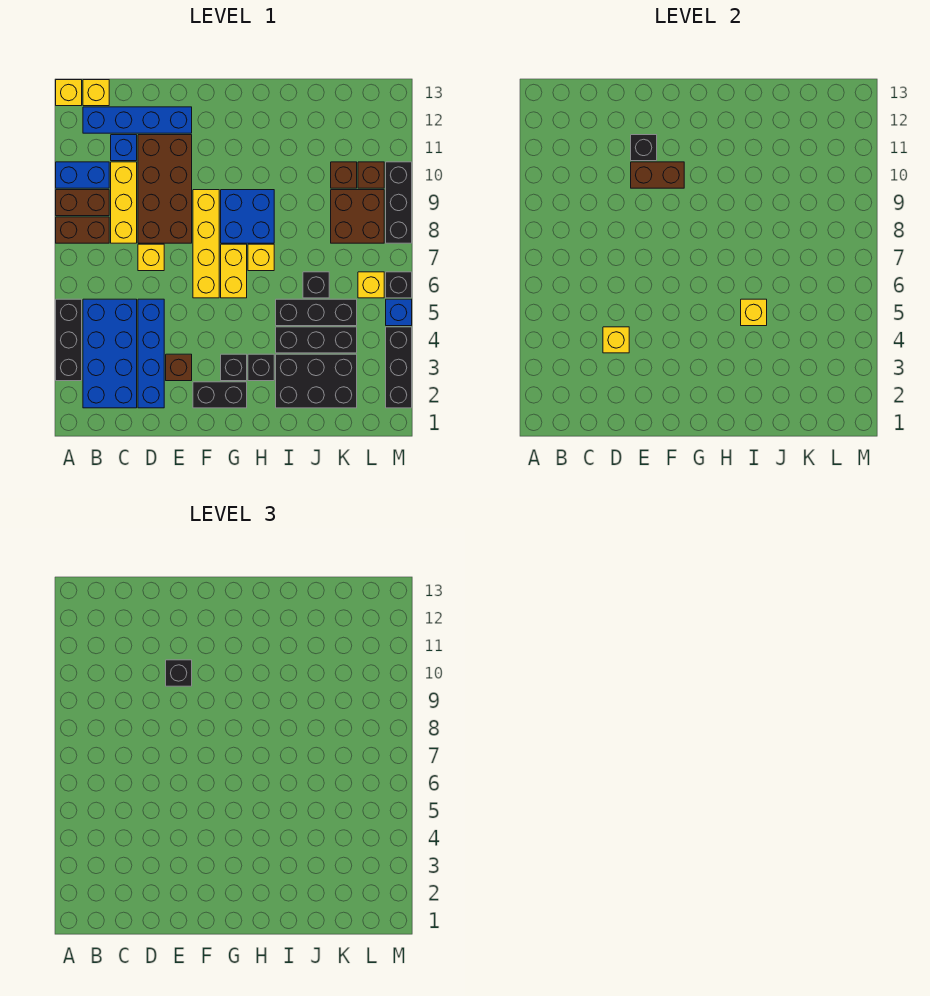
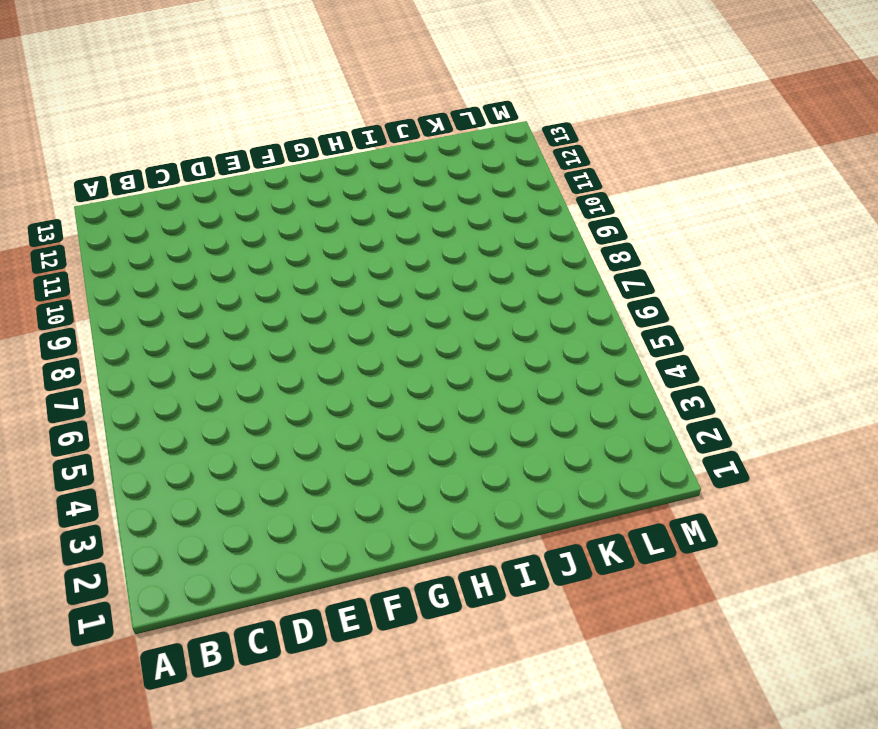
none -> black 1x3 brick [56,299,82,381]
none -> brown 1x2 brick [56,217,109,243]
none -> brown 1x2 brick [56,190,109,216]
none -> blue 1x2 brick [56,162,109,188]

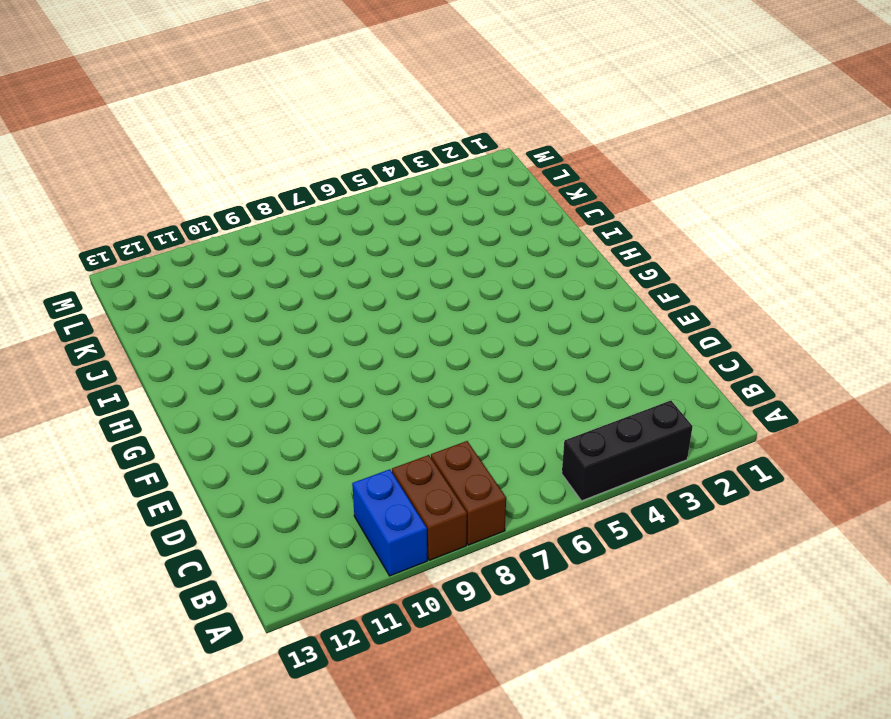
none -> yellow 1x1 brick [56,80,82,106]
none -> blue 2x4 brick [83,299,137,408]
none -> blue 1x4 brick [83,107,192,133]
none -> yellow 1x1 brick [83,80,109,106]

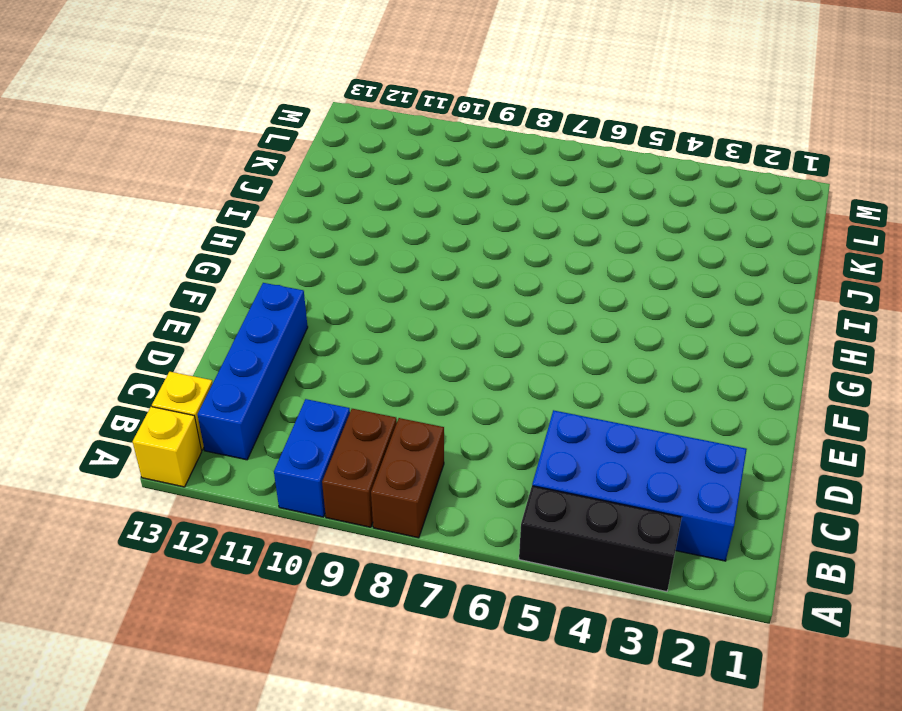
none -> yellow 1x3 brick [111,162,137,243]
none -> blue 1x1 brick [111,135,137,161]
none -> blue 1x4 brick [138,299,164,408]
none -> yellow 1x1 brick [138,244,164,271]

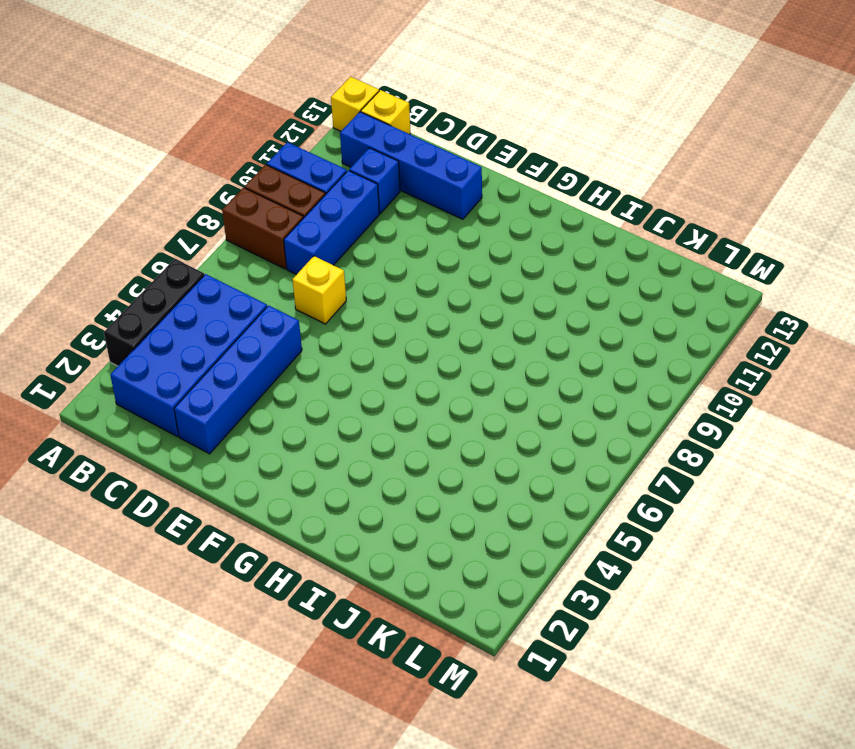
blue 1x3 brick [284,171,379,275] -> yellow 1x3 brick [111,162,137,243]
none -> brown 2x4 brick [138,135,192,243]
none -> brown 1x1 brick [166,354,192,381]
none -> black 1x2 brick [193,382,247,408]
none -> yellow 1x4 brick [193,190,219,298]

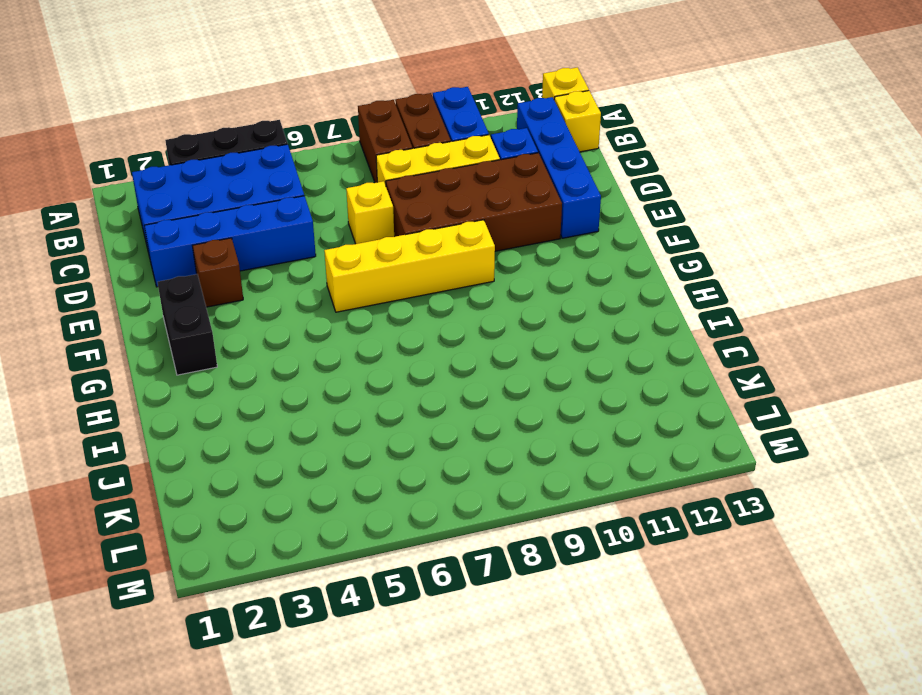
none -> black 1x1 brick [221,354,247,381]
none -> yellow 1x2 brick [221,244,247,298]
none -> blue 2x2 brick [221,190,274,243]
none -> black 1x1 brick [248,354,274,381]

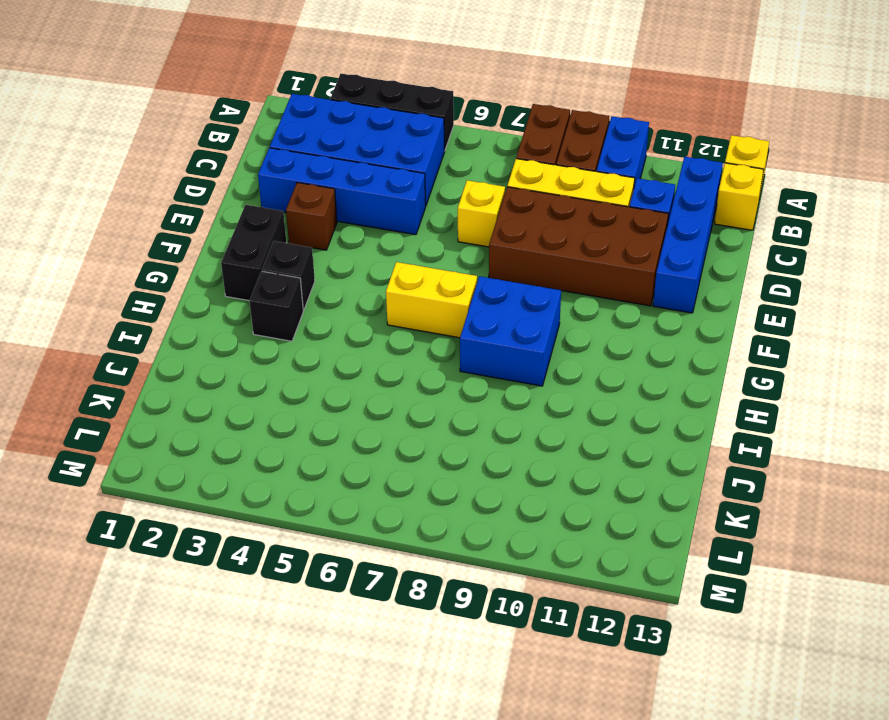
none -> yellow 1x4 brick [193,190,219,298]
none -> yellow 1x1 brick [248,244,274,271]
none -> black 2x3 brick [276,354,357,408]
none -> black 1x3 brick [276,327,357,353]

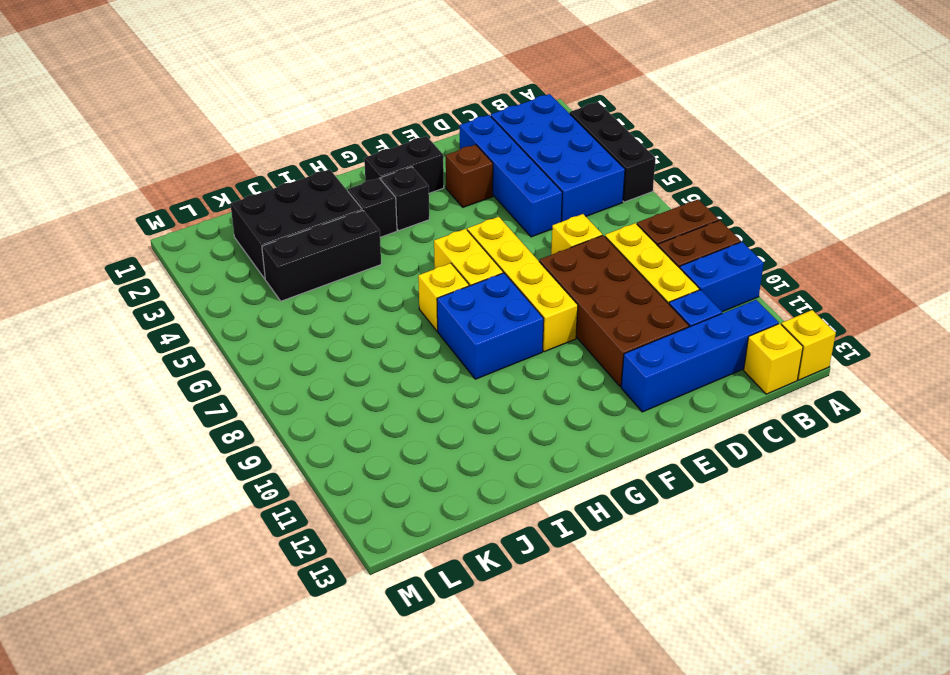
none -> black 1x3 brick [276,299,357,326]
none -> black 1x1 brick [303,272,329,298]
none -> brown 2x2 brick [331,190,384,243]
none -> brown 1x1 brick [331,162,357,188]

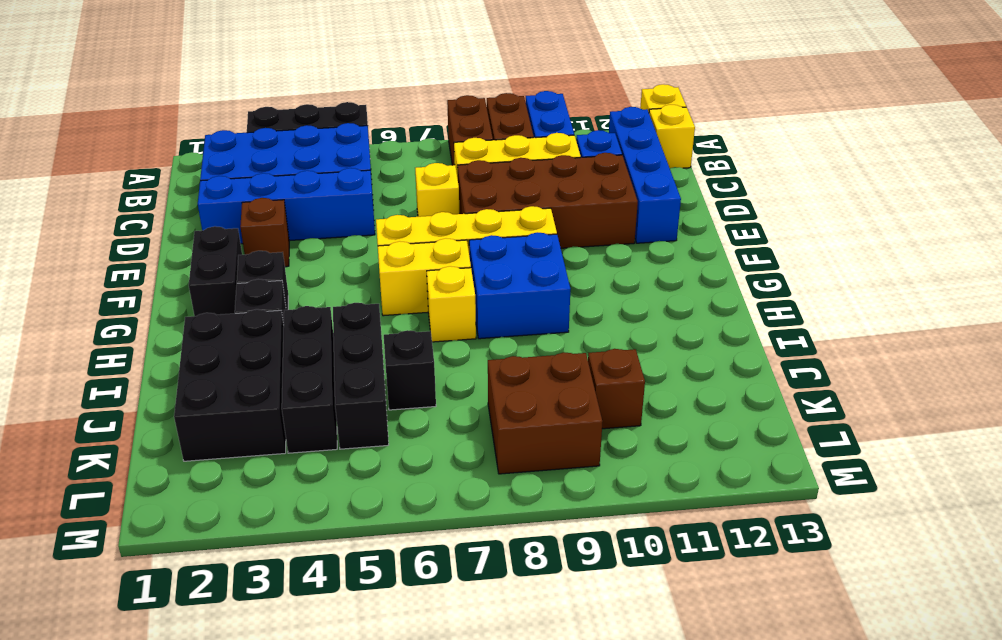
none -> yellow 1x1 brick [358,272,384,298]
none -> brown 1x1 brick [358,162,384,188]
none -> black 1x3 brick [386,327,412,408]
none -> blue 1x1 brick [386,299,412,326]

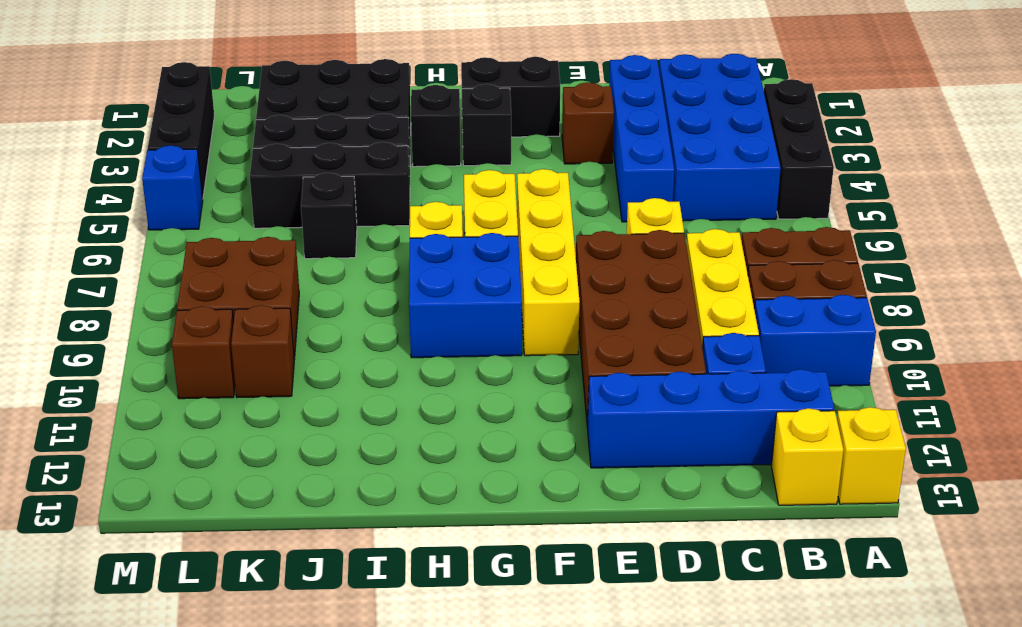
none -> yellow 1x1 brick [358,272,384,298]
none -> black 1x1 brick [386,272,412,298]
none -> black 1x3 brick [386,162,412,243]
none -> yellow 1x1 brick [603,327,629,353]

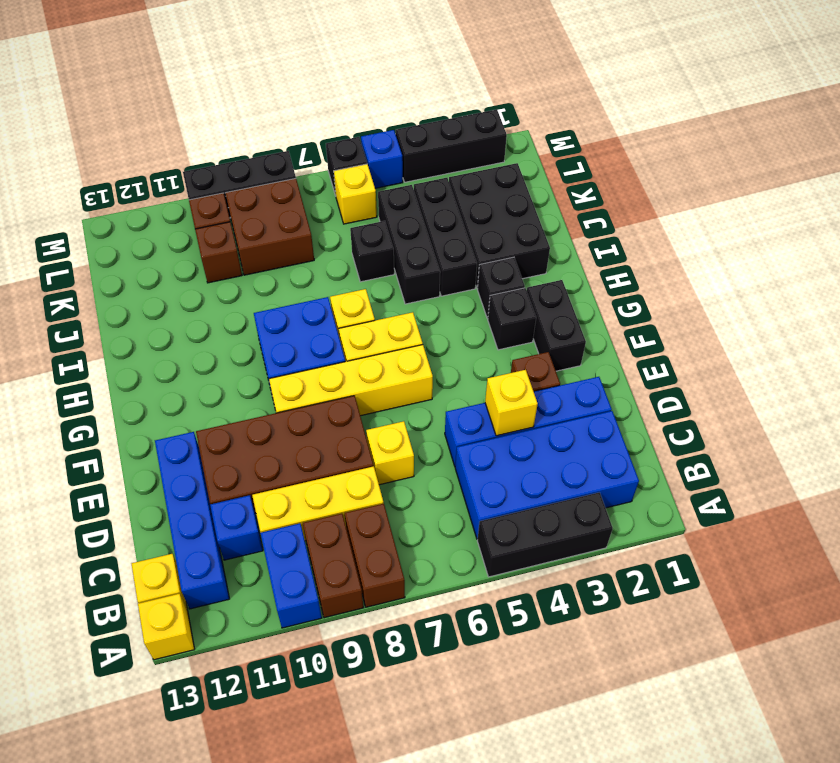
none -> brown 1x2 brick [631,162,684,188]
none -> black 1x1 brick [631,135,657,161]
none -> yellow 1x1 brick [741,299,767,326]
none -> black 1x1 brick [166,660,192,686]

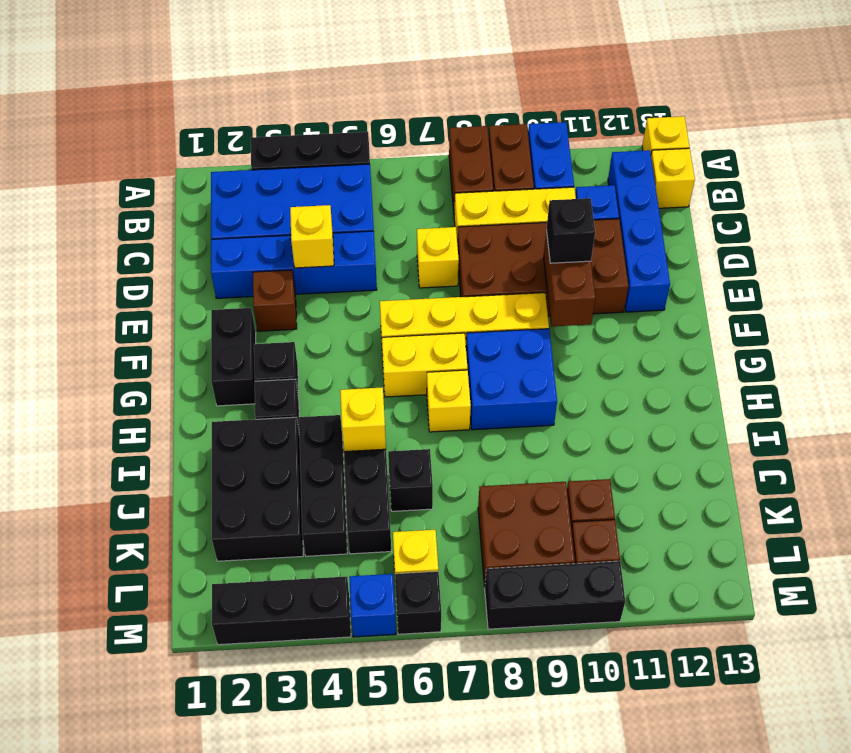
none -> black 1x1 brick [631,135,657,161]

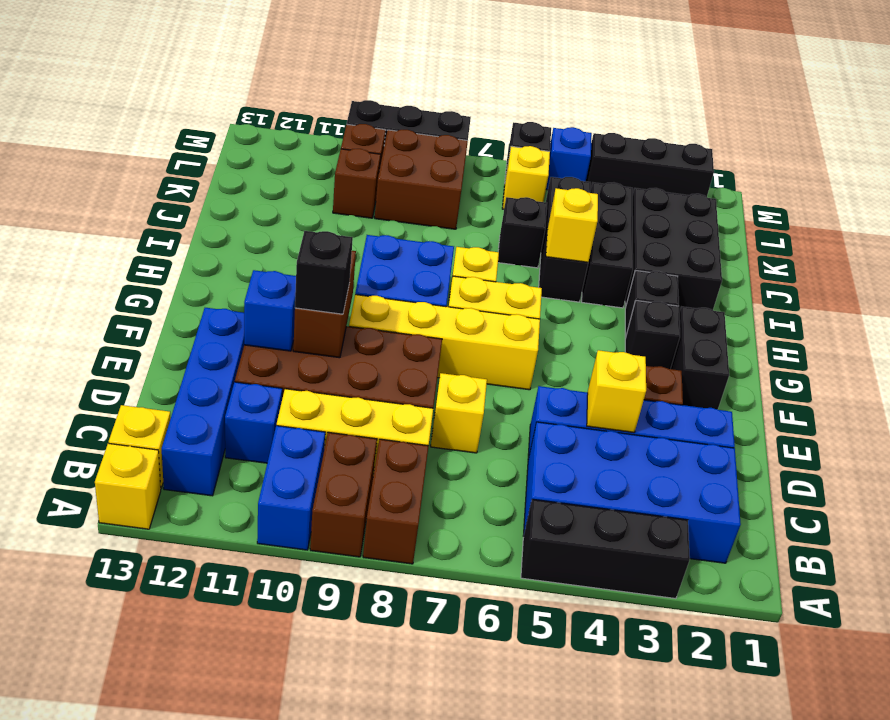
blue 1x1 brick [244,270,296,351] -> black 1x1 brick [631,135,657,161]

